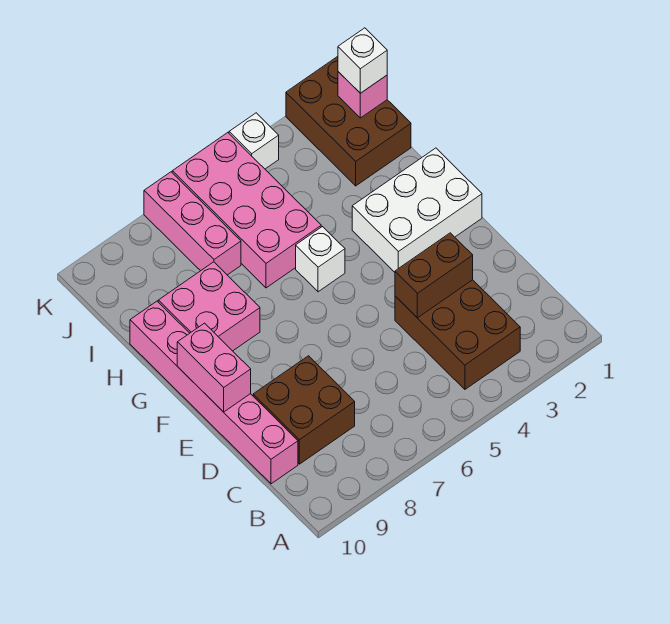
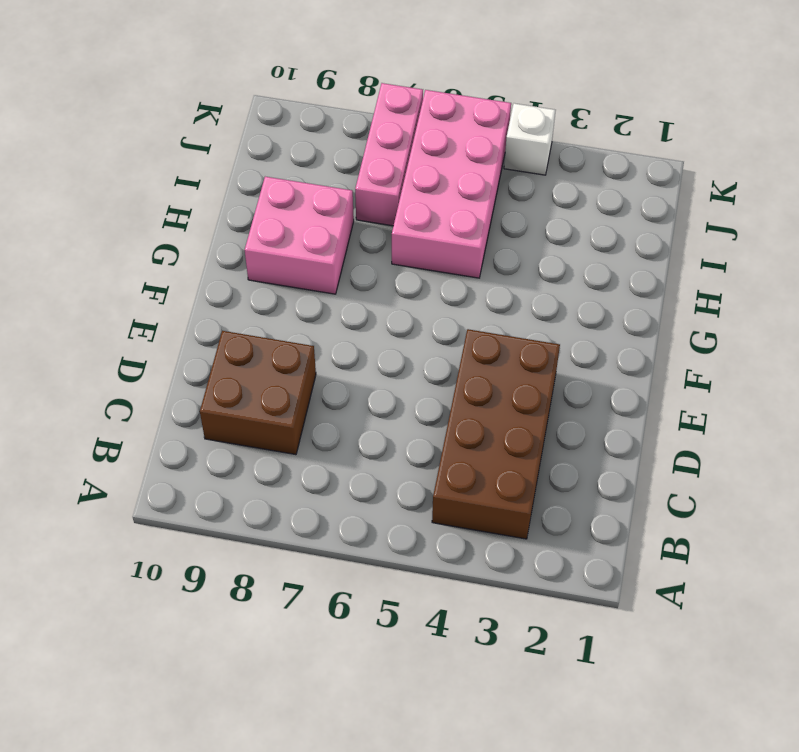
brown 2x4 brick [432,329,560,539] -> brown 2x3 brick [395,280,520,389]
none -> pink 1x6 brick [130,301,298,484]
none -> white 2x3 brick [352,148,482,272]
none -> white 1x1 brick [296,227,345,292]

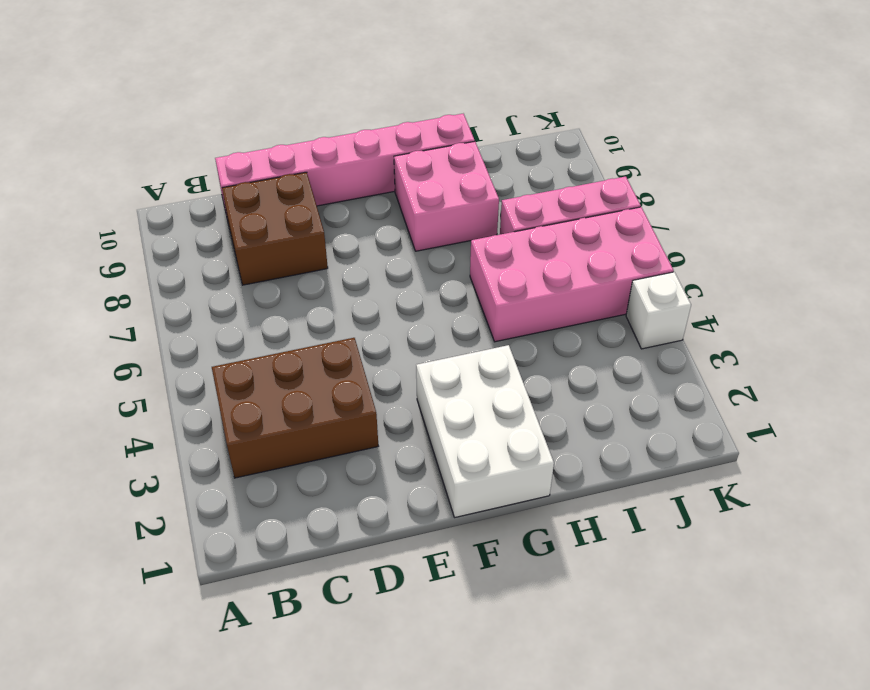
none -> white 1x1 brick [296,227,345,292]
none -> brown 2x3 brick [286,56,411,186]
none -> brown 1x2 brick [395,233,473,318]

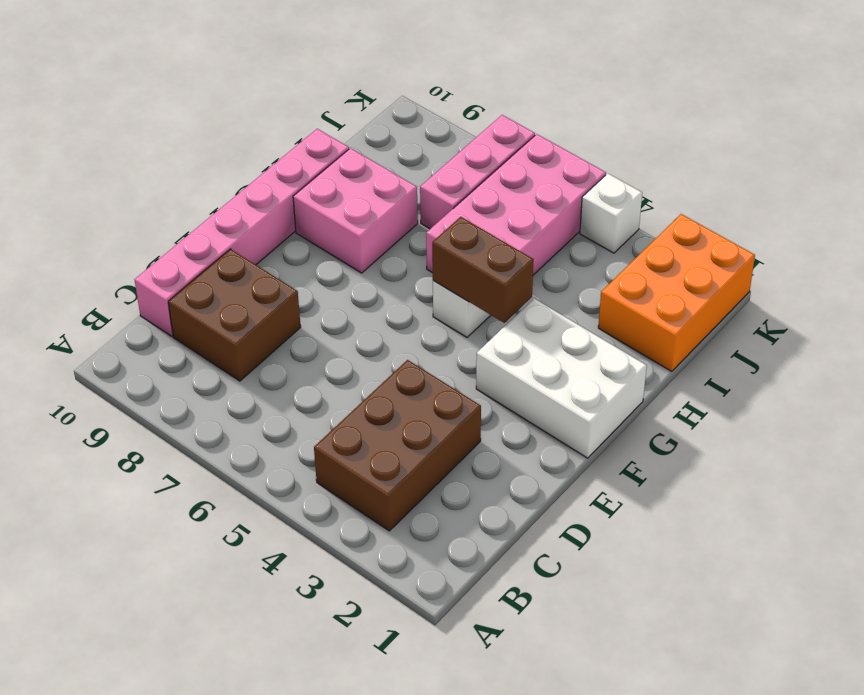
brown 1x2 brick [432,217,534,323] -> brown 1x2 brick moved to [395,233,473,318]
orange 2x3 brick [598,214,755,371] -> brown 2x3 brick [286,56,411,186]
none -> pink 1x2 brick [177,323,251,412]
none -> pink 1x1 brick [338,72,387,118]
none -> white 1x1 brick [338,28,387,93]

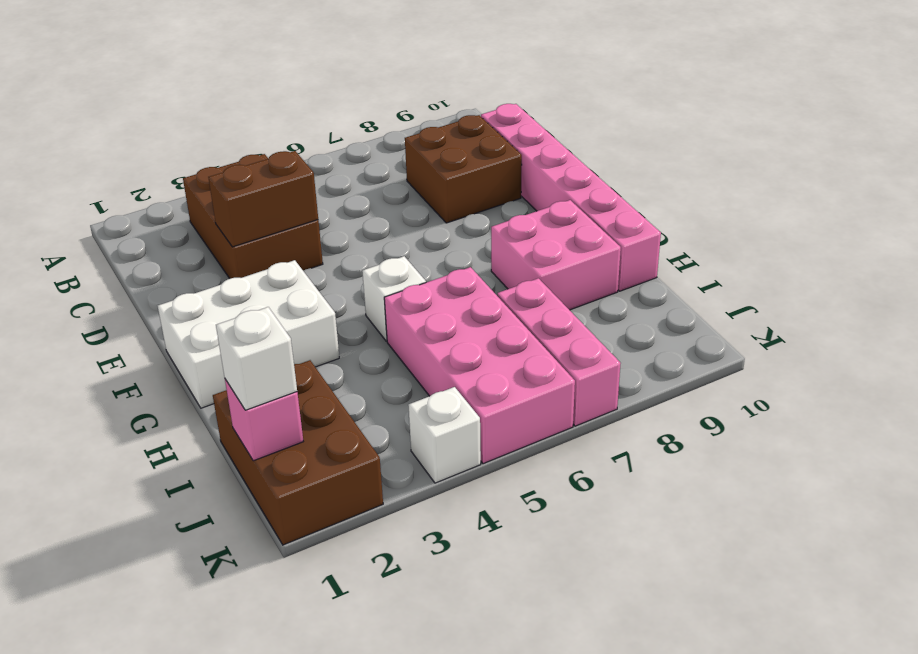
none -> pink 1x2 brick [177,323,251,412]

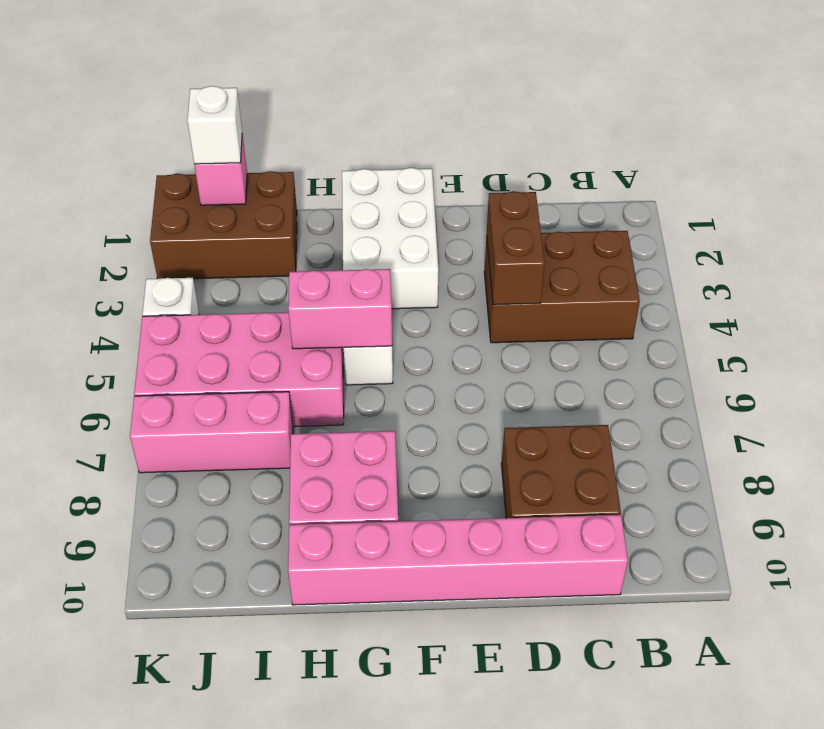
pink 1x2 brick [288,269,392,349] -> pink 1x2 brick moved to [177,323,251,412]

